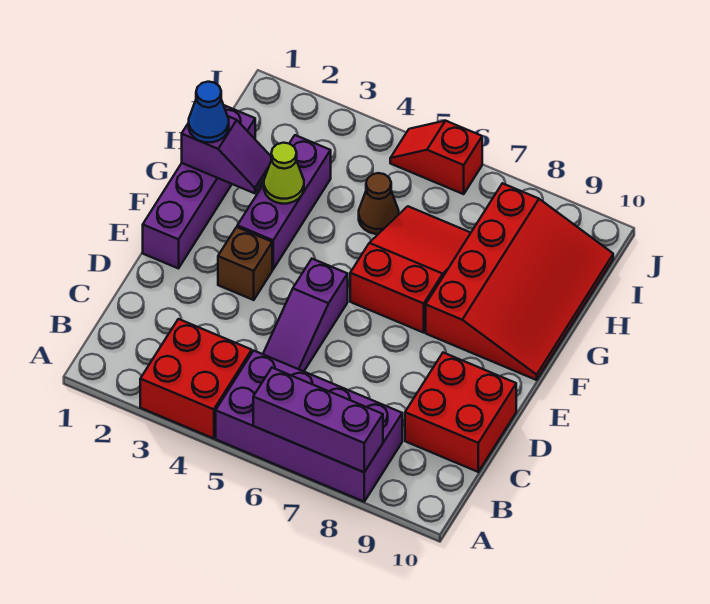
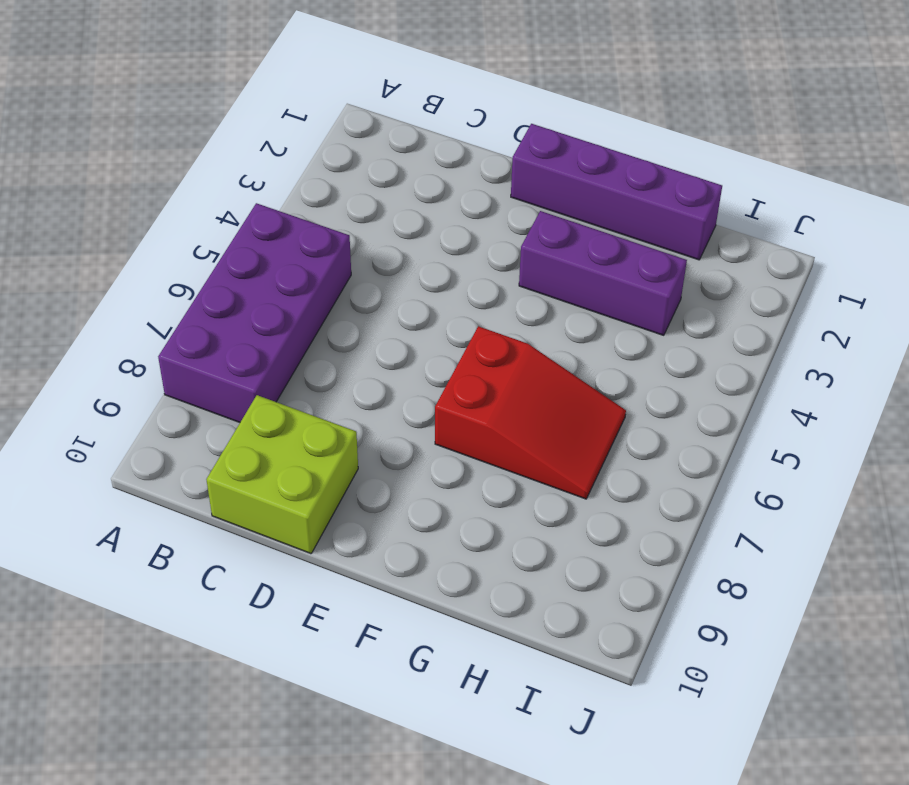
lime 2x2 brick [206,395,358,554] -> red 2x2 brick [405,353,516,472]
none -> red 2x2 brick [140,319,252,439]
none -> purple 1x3 slope [263,259,348,371]
none -> brown 1x1 brick [218,227,272,300]

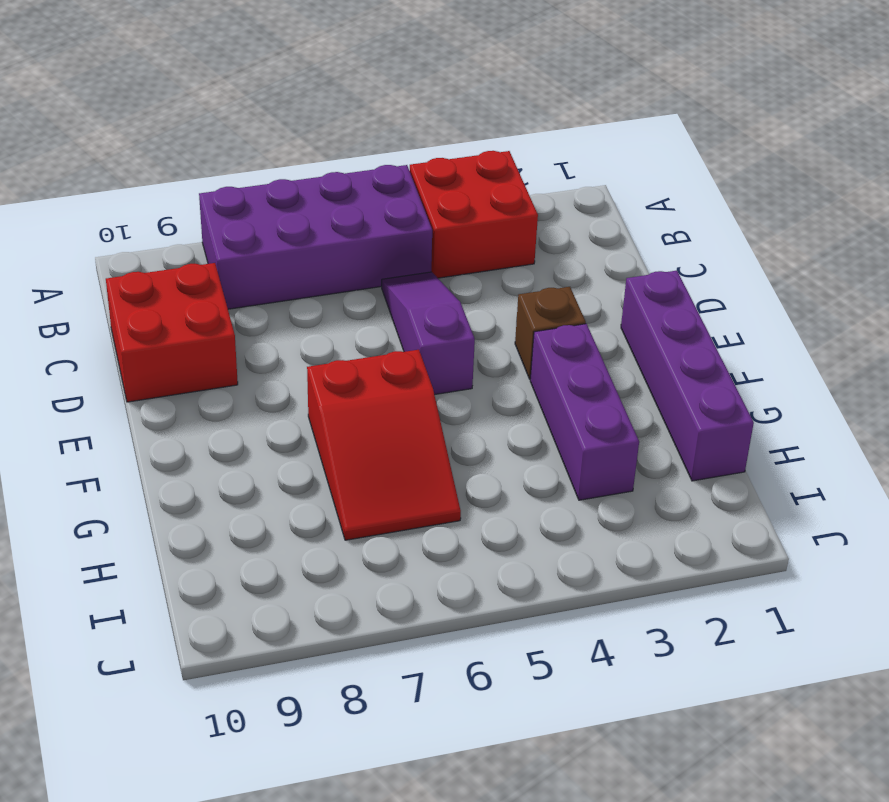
none -> red 3x4 slope [426,183,613,380]
none -> brown 1x1 cone [359,173,399,234]
none -> red 1x2 slope [390,121,482,194]

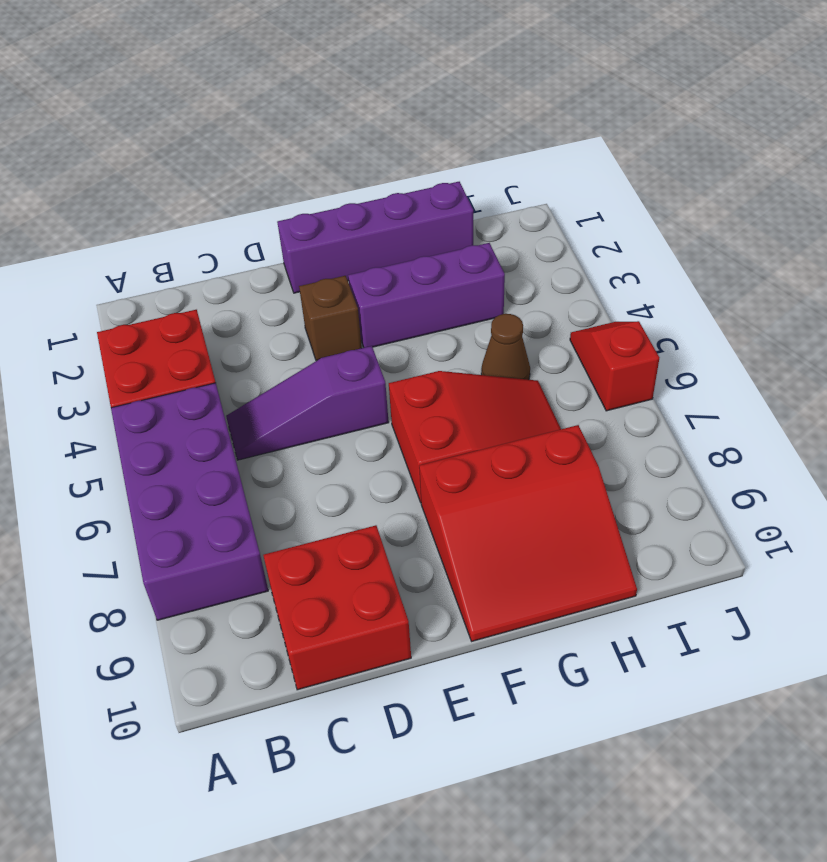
red 3x3 slope [419,425,637,641] -> red 3x4 slope [426,183,613,380]
none -> purple 1x3 brick [253,368,383,472]
none -> purple 1x2 slope [182,116,272,193]
none -> lime 1x1 cone [264,143,304,204]

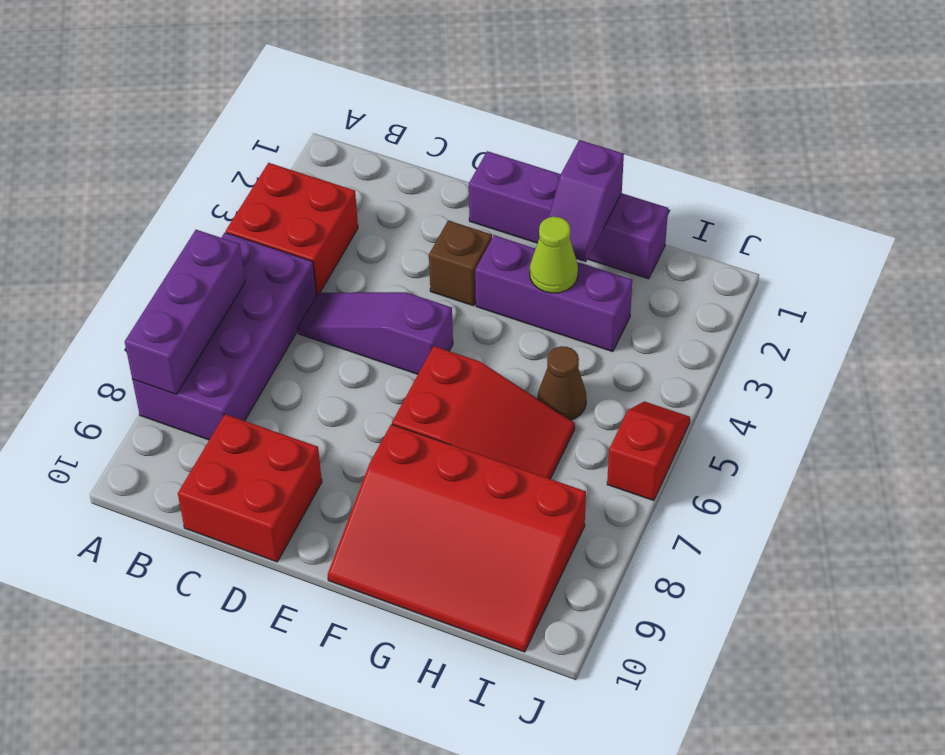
none -> blue 1x1 cone [189,82,229,142]

